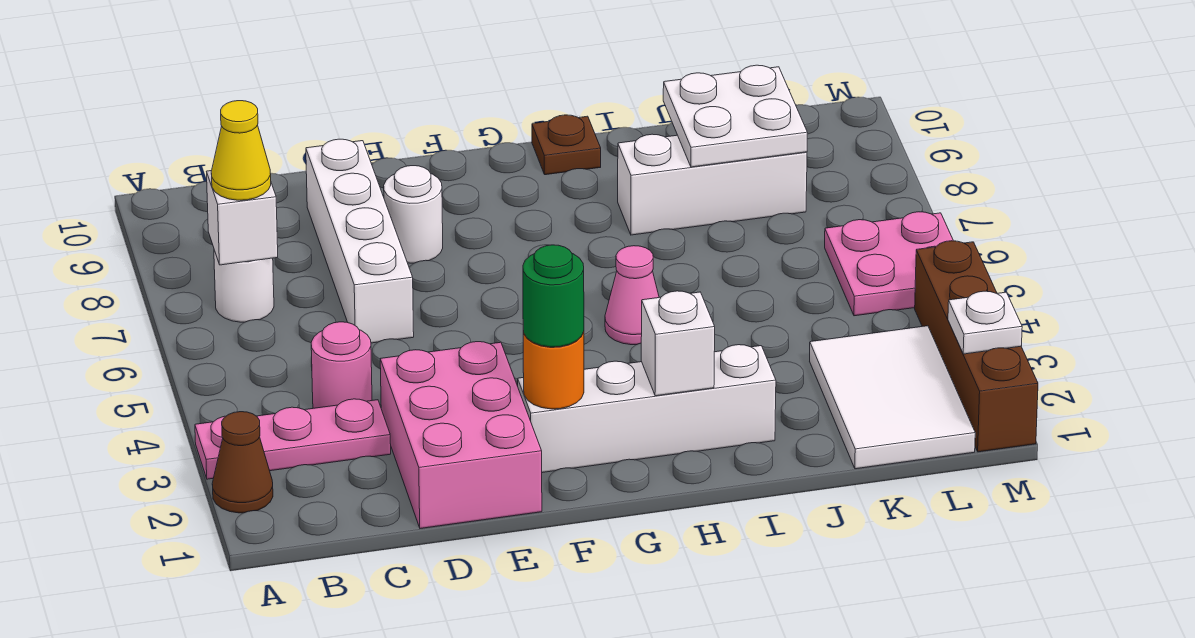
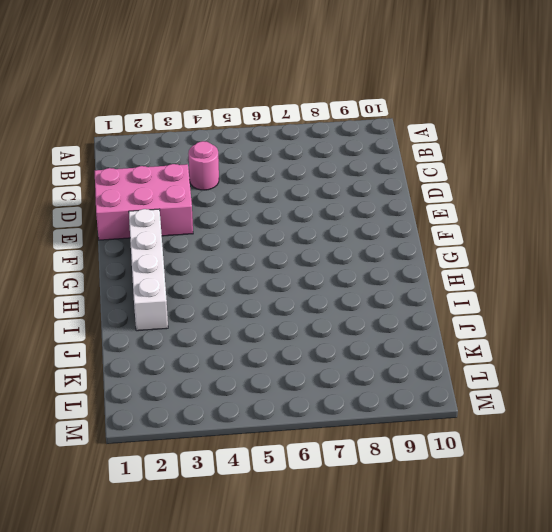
none -> brown 1x1 cone [212,412,273,513]
none -> pink 1x3 plate [195,399,391,479]
none -> white 1x1 round brick [214,250,274,322]

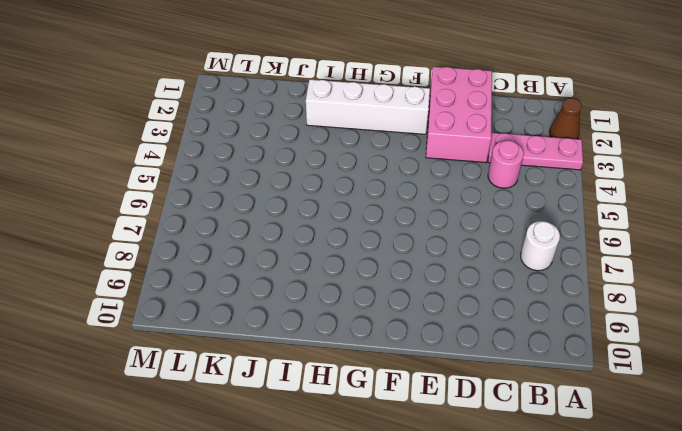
none -> white 1x4 brick [306,139,414,343]
none -> white 1x1 round brick [384,166,443,263]
none -> pink 1x1 cone [605,246,659,345]

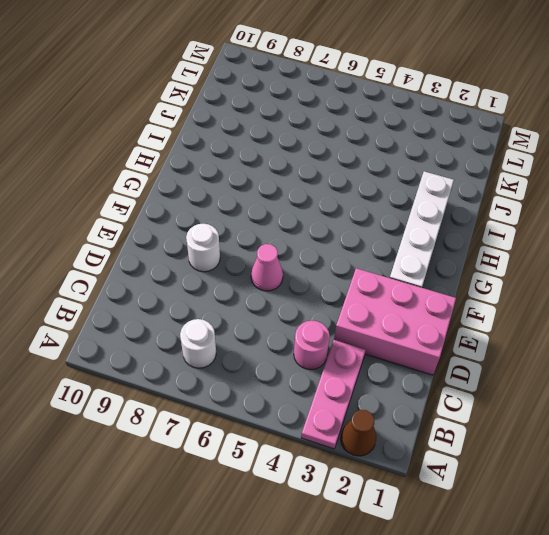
pink 1x1 cone [251,244,283,291] -> pink 1x1 cone moved to [605,246,659,345]
none -> white 1x4 brick [306,139,414,343]
none -> brown 1x1 plate [532,115,601,175]
none -> white 1x3 brick [618,134,807,235]

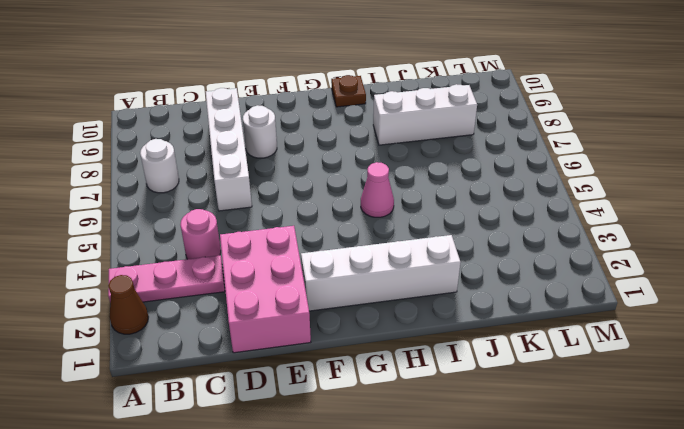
none -> white 2x3 tile [810,326,975,469]
none -> pink 2x2 plate [825,212,953,316]
none -> brown 1x4 brick [915,241,1038,452]

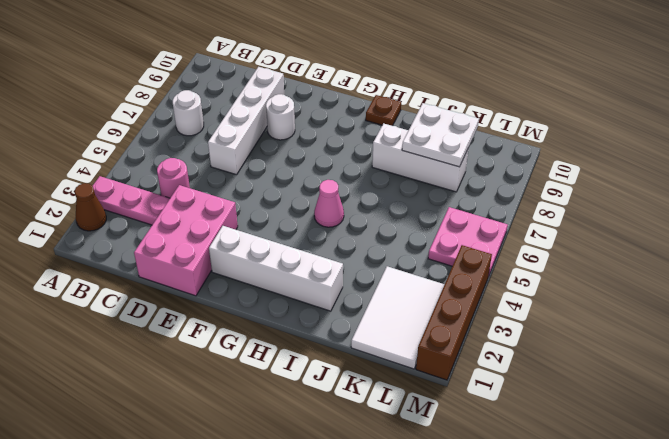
none -> white 1x1 brick [207,171,278,265]
none -> orange 1x1 round brick [523,331,584,409]
none -> white 1x1 brick [641,291,715,396]

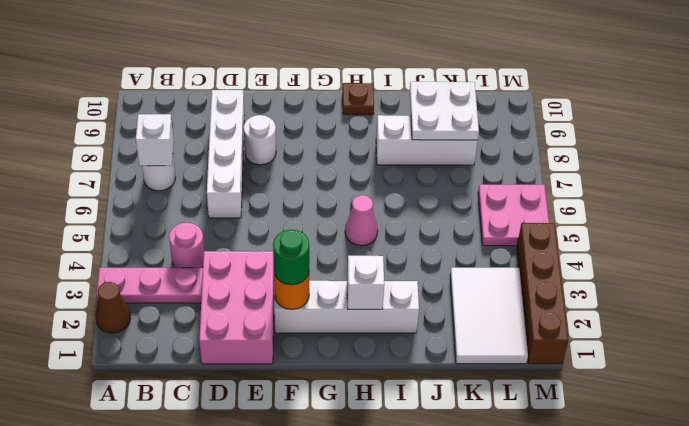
none -> white 1x1 plate [948,291,1022,354]
none -> yellow 1x1 cone [211,101,271,200]

